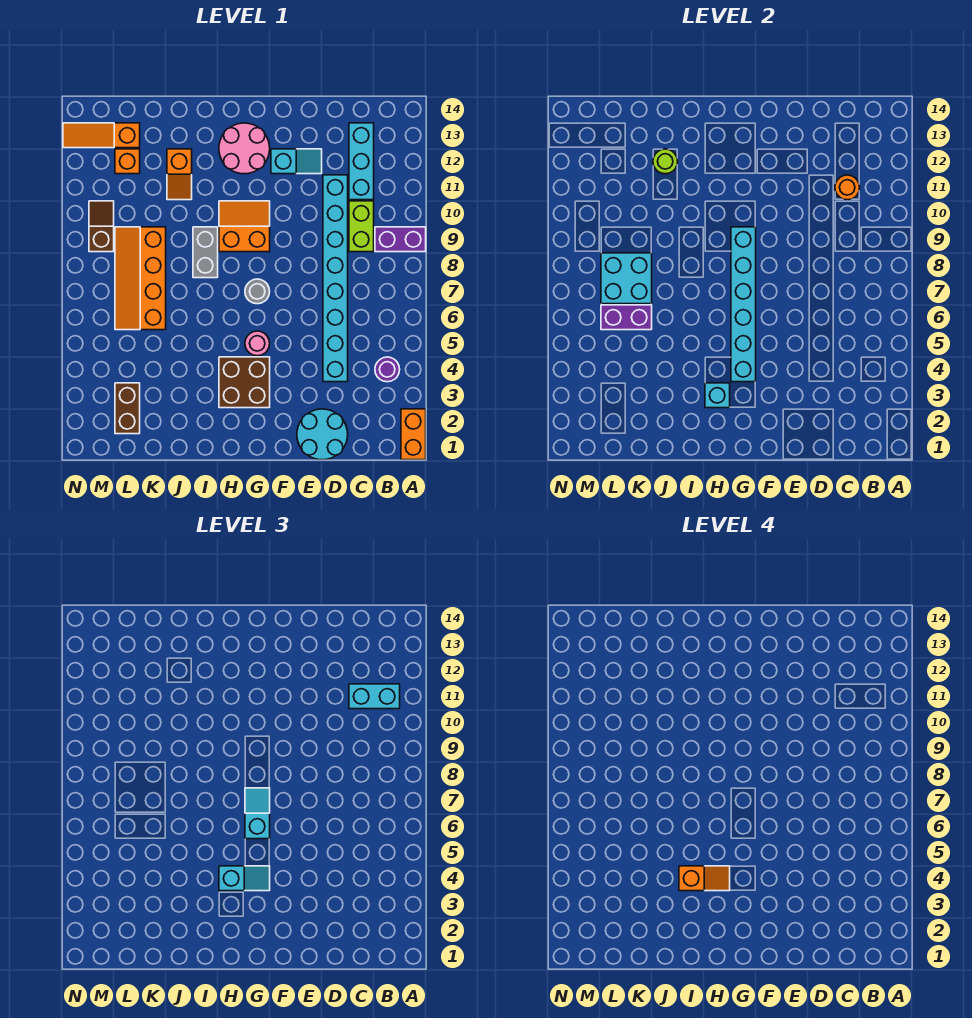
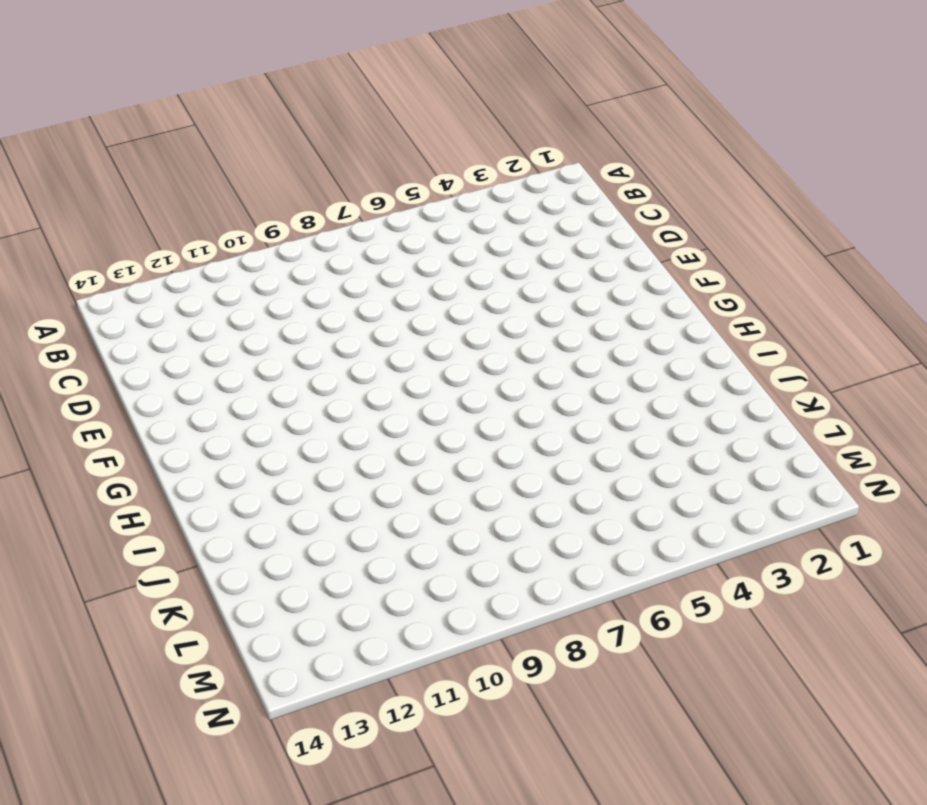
none -> orange 1x2 brick [401,409,426,460]
none -> purple 1x2 brick [375,227,426,252]
none -> purple 1x1 round brick [375,357,400,382]
none -> lime 1x2 brick [349,201,374,252]

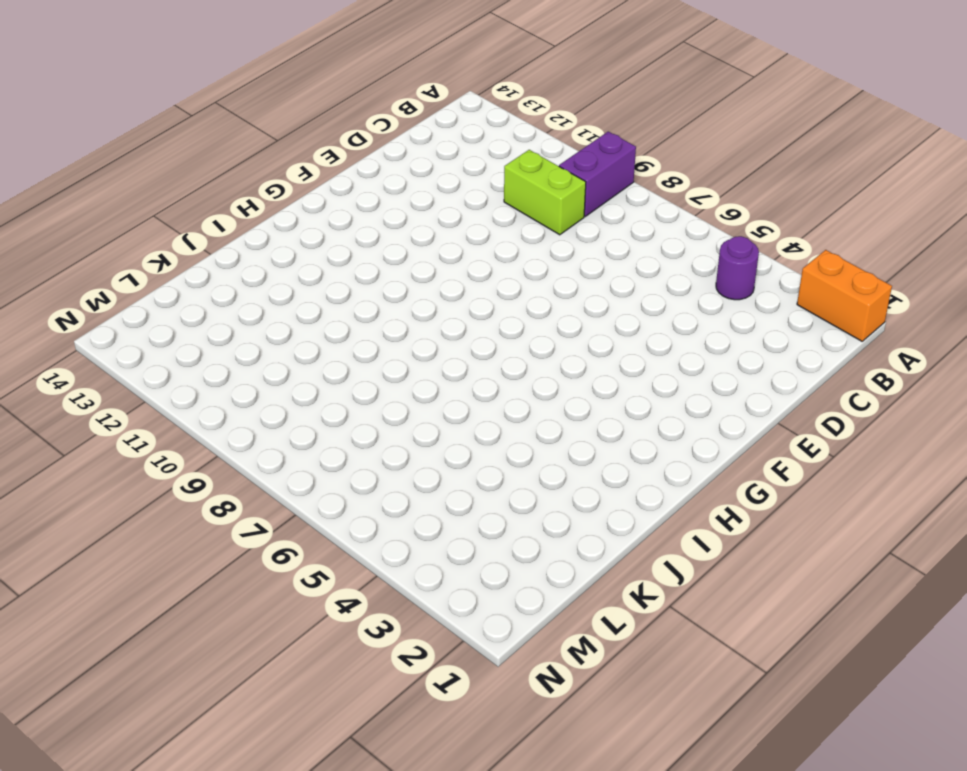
none -> cyan 1x3 brick [349,123,374,200]
none -> cyan 2x2 round brick [297,409,348,460]
none -> cyan 1x8 brick [323,175,348,382]
none -> cyan 1x2 slope [271,149,322,174]

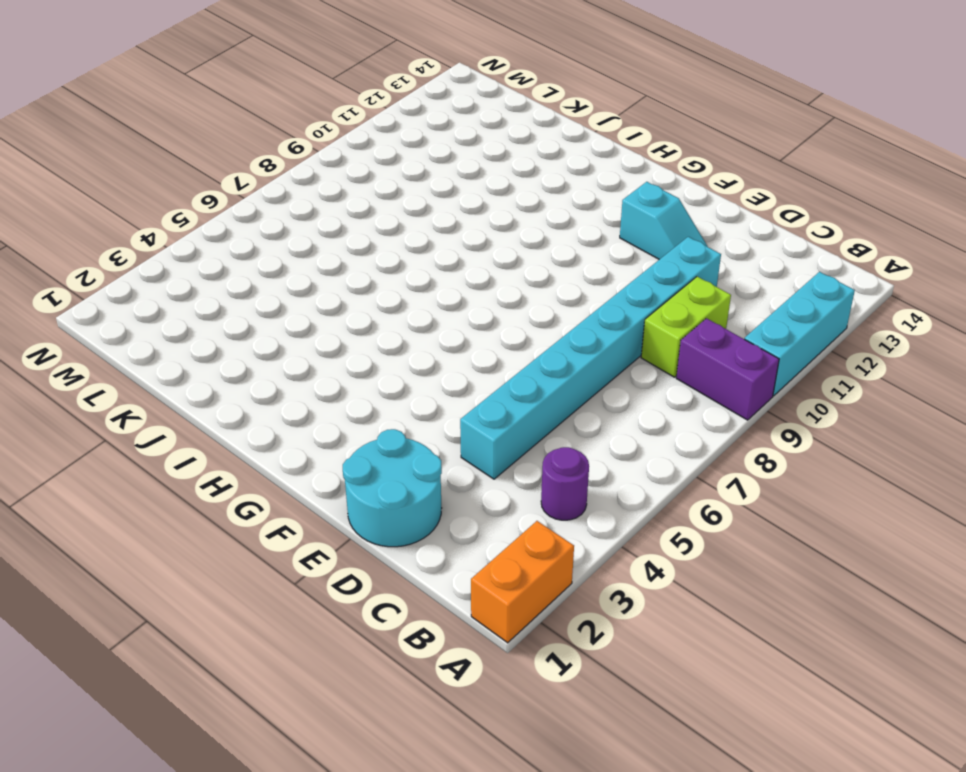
cyan 1x3 brick [744,272,855,396] -> cyan 1x3 brick moved to [349,123,374,200]
none -> brown 2x2 brick [219,357,270,408]
none -> pink 1x1 round brick [245,331,270,356]
none -> grey 1x1 round brick [245,279,270,304]
none -> orange 2x2 slope [219,201,270,252]

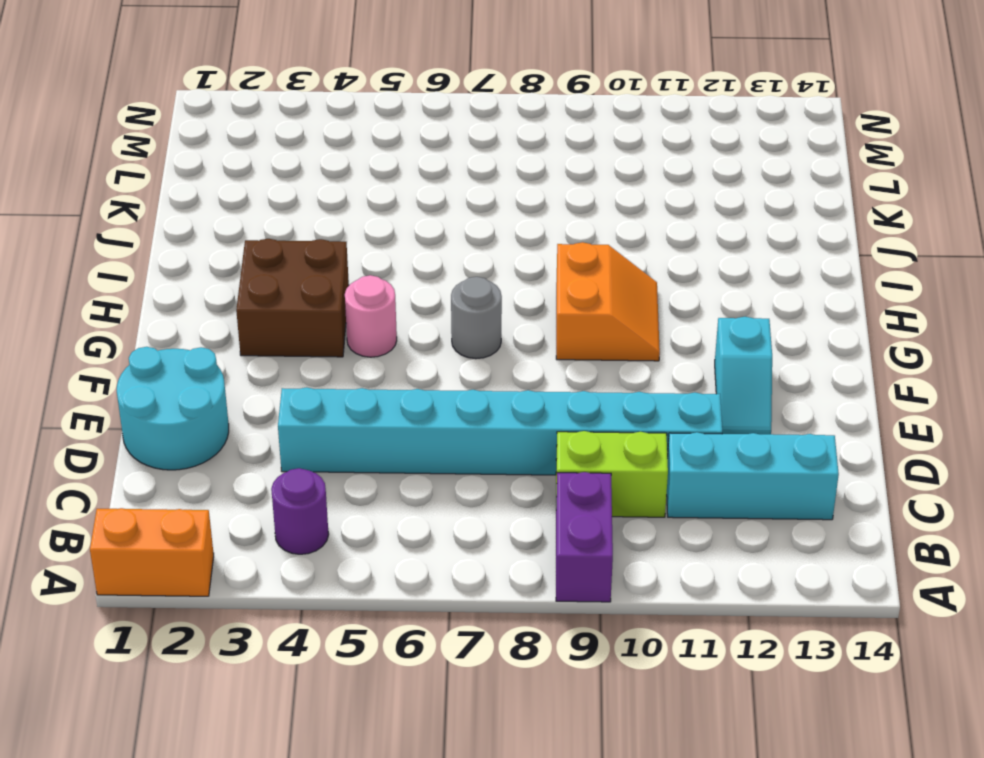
none -> pink 2x2 round brick [219,123,270,174]
none -> grey 1x2 brick [193,227,218,278]
none -> orange 1x2 slope [167,149,192,200]
none -> orange 2x4 slope [115,227,166,330]

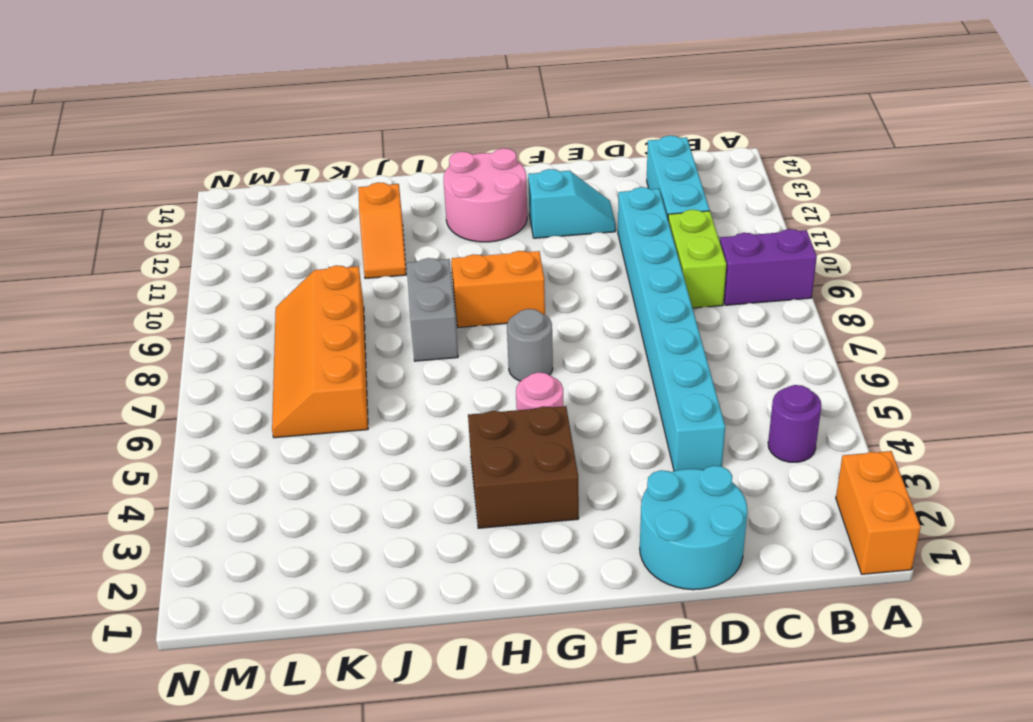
none -> brown 1x2 brick [115,383,140,434]
none -> orange 1x1 brick [115,149,140,174]
none -> orange 1x3 slope [63,123,140,148]
none -> brown 1x2 slope [89,201,114,252]

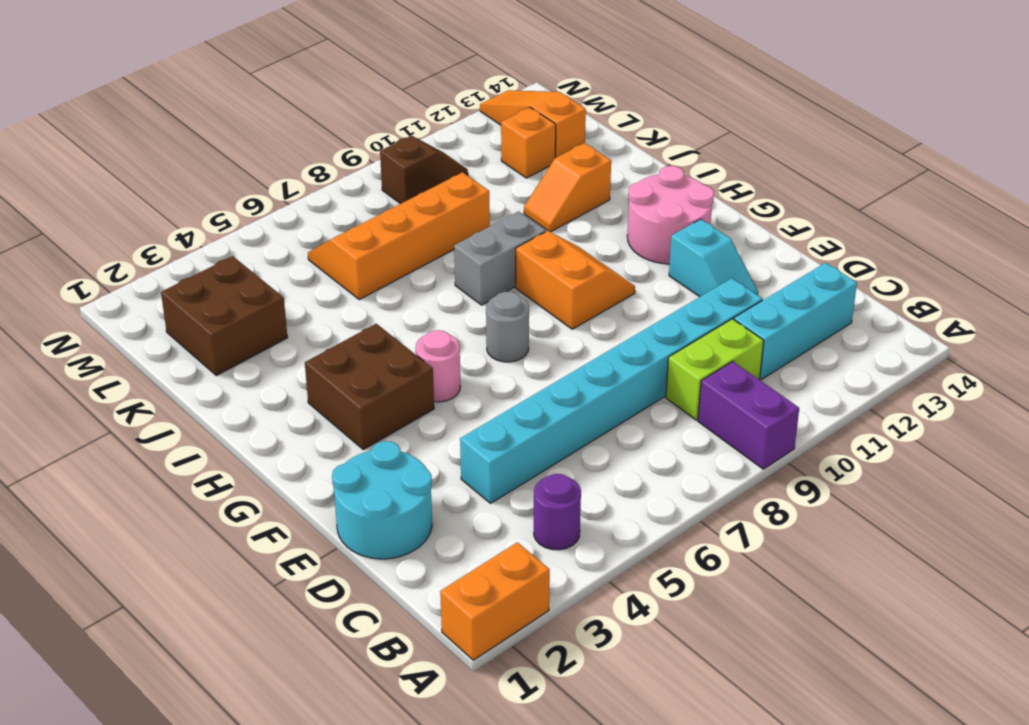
brown 2x2 brick [161,256,288,376] -> brown 1x2 brick [115,383,140,434]
none -> orange 1x1 round brick [835,175,860,200]
none -> cyan 1x6 brick [731,227,756,382]
none -> cyan 1x1 brick [705,383,730,408]
none -> lime 1x1 round brick [653,149,678,174]

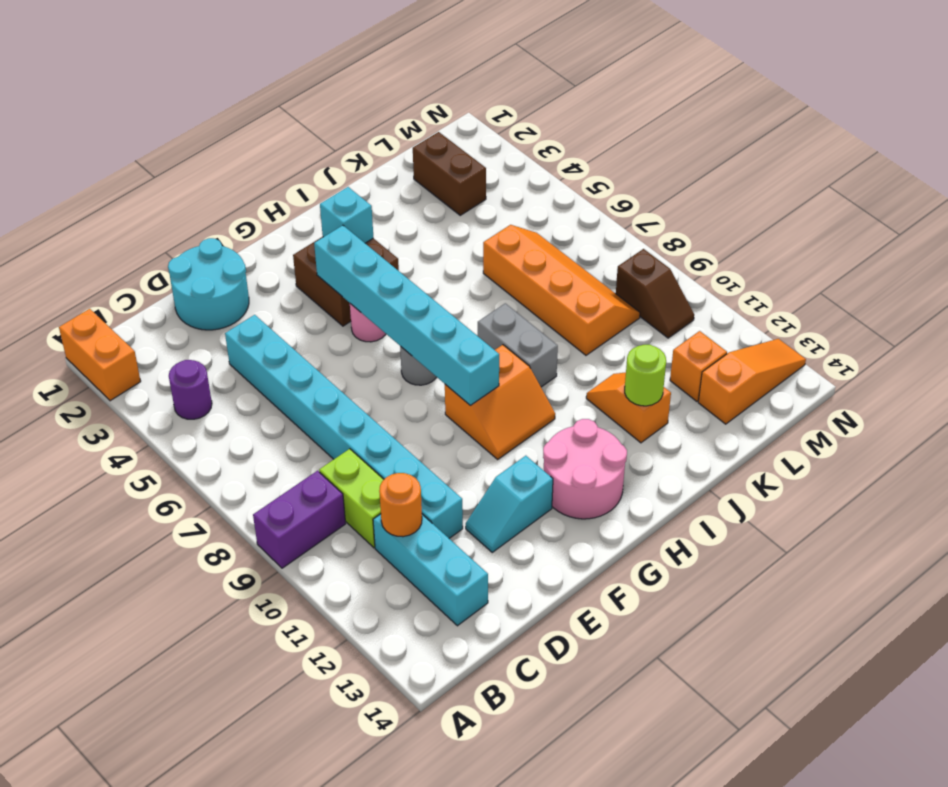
none -> purple 1x2 brick [601,305,652,330]
none -> cyan 2x2 brick [601,253,652,304]
none -> cyan 1x2 brick [349,684,400,709]
none -> cyan 1x2 slope [219,866,270,891]

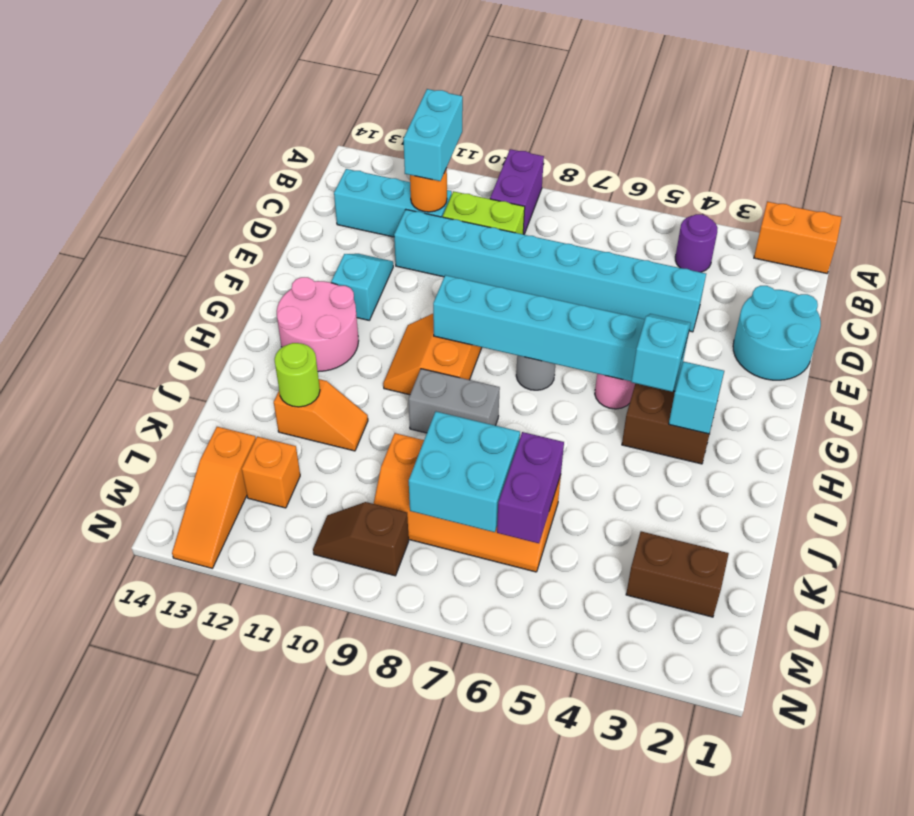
none -> cyan 1x2 slope [245,788,270,839]
none -> orange 1x2 slope [679,866,730,891]

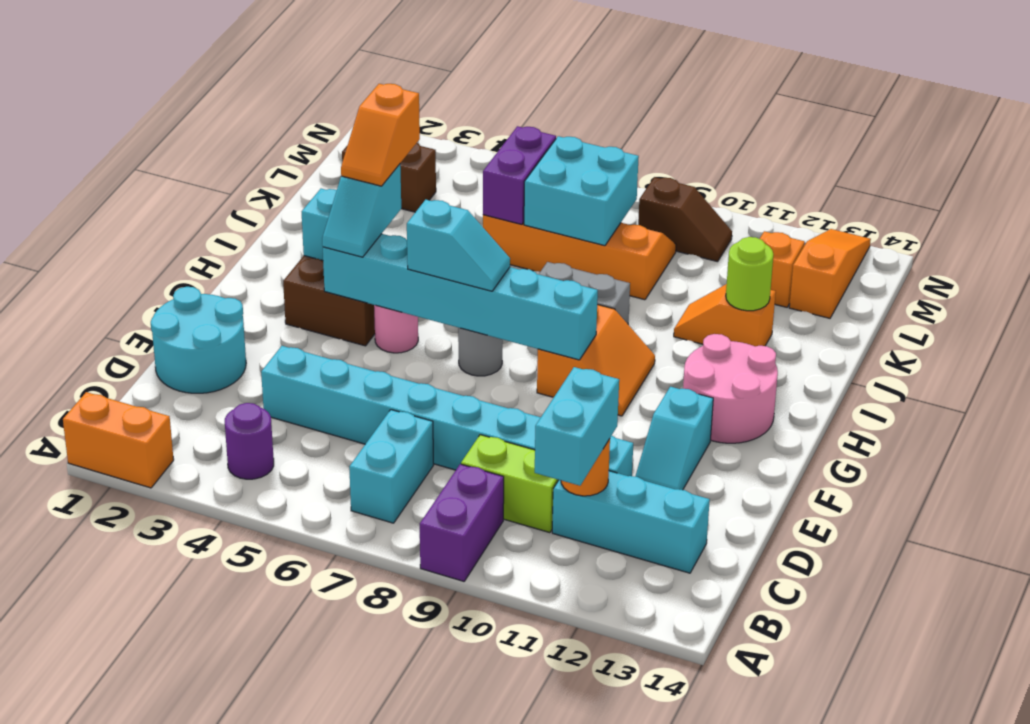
cyan 1x2 brick [349,410,433,523] -> none

